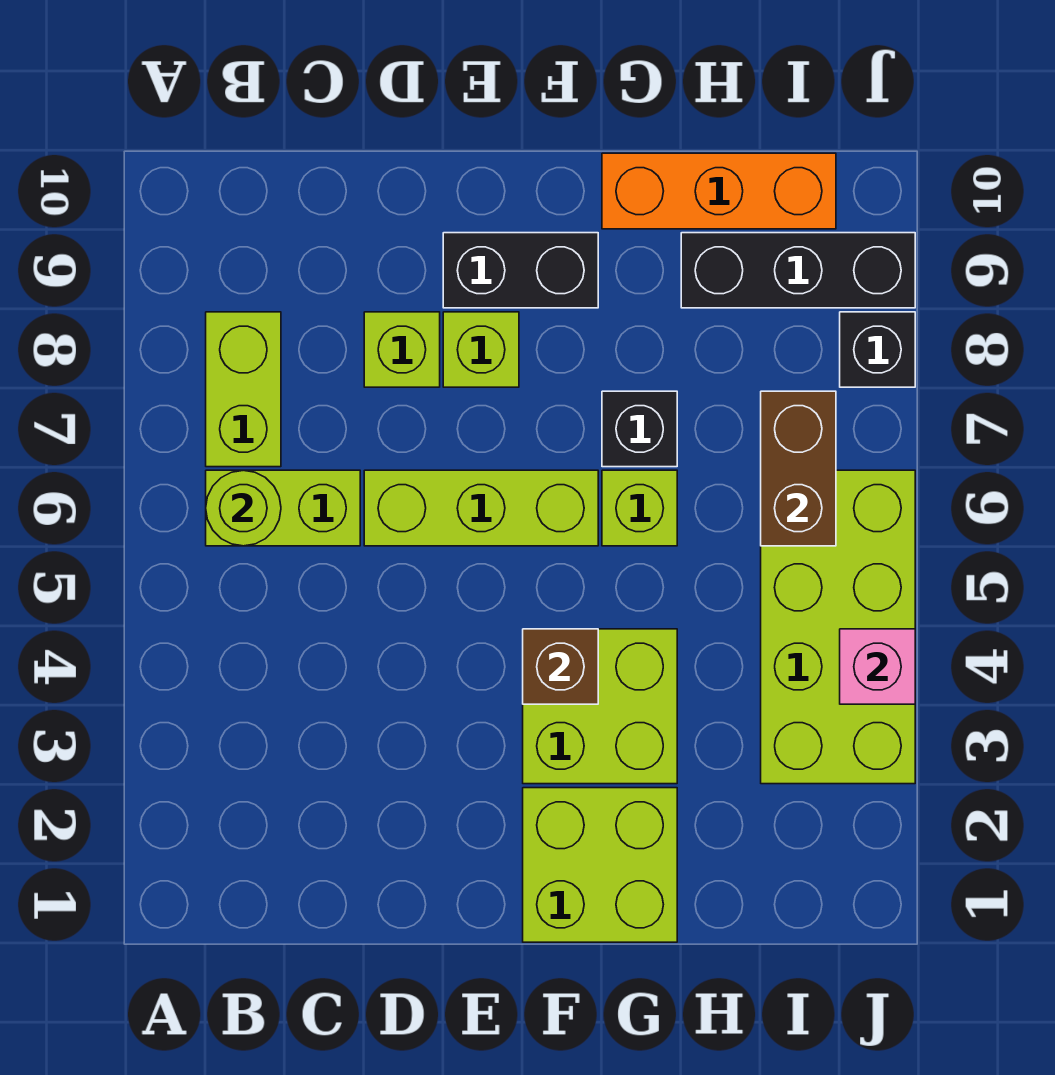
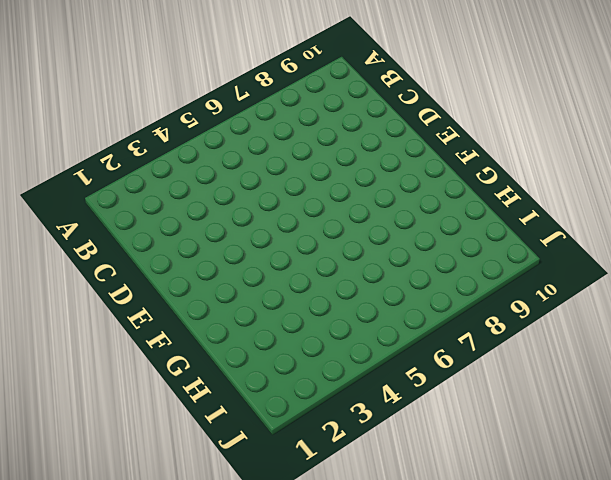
none -> lime 1x2 brick [206,470,360,546]
none -> lime 1x2 brick [206,312,281,467]
none -> lime 1x3 brick [364,470,598,546]

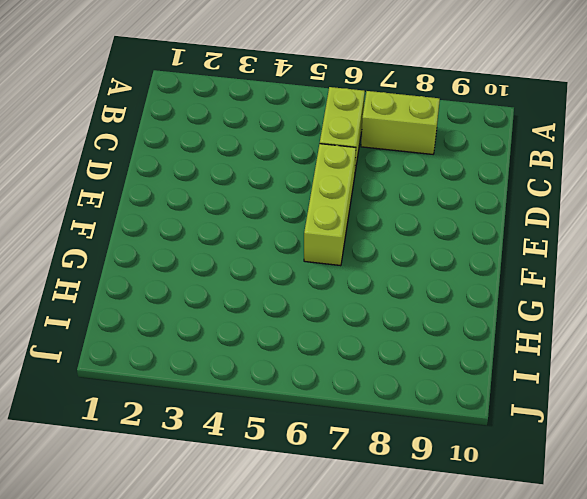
none -> lime 1x1 brick [364,312,440,387]
none -> lime 1x1 brick [443,312,519,387]
none -> black 1x2 brick [443,233,598,308]

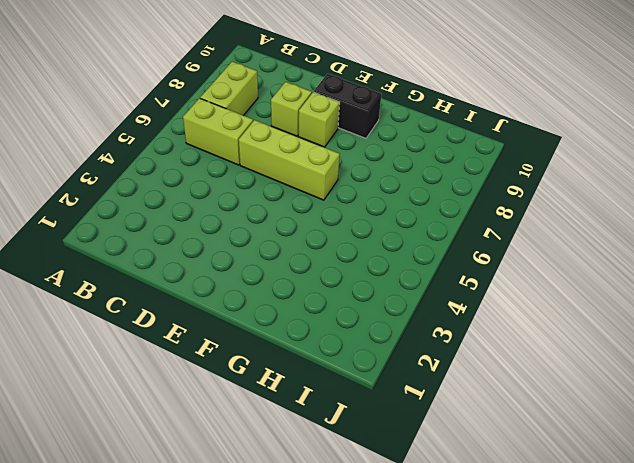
none -> lime 2x2 brick [523,788,677,942]
none -> lime 2x2 brick [523,629,677,784]
none -> lime 1x1 brick [602,470,677,546]

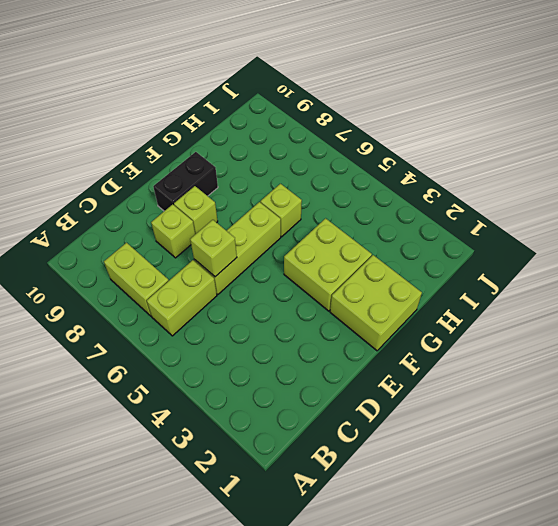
lime 1x1 brick [190,220,237,277] -> none
none -> black 1x1 brick [602,391,677,467]
none -> orange 1x3 brick [602,153,836,229]
none -> black 1x3 brick [681,233,915,308]

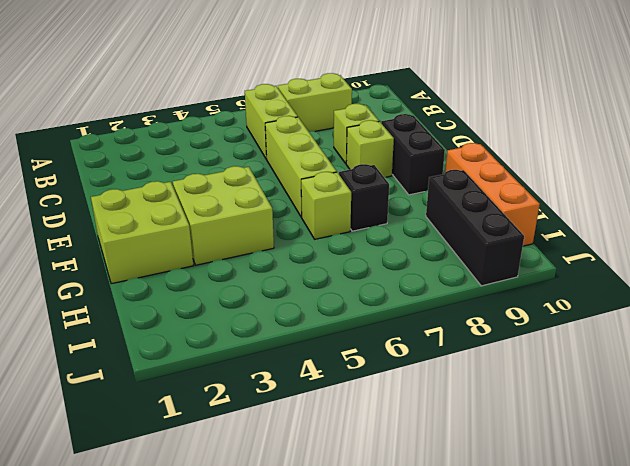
none -> lime 2x4 brick [761,470,915,784]
none -> black 1x1 brick [840,312,915,387]
none -> lime 1x1 round brick [206,470,281,546]

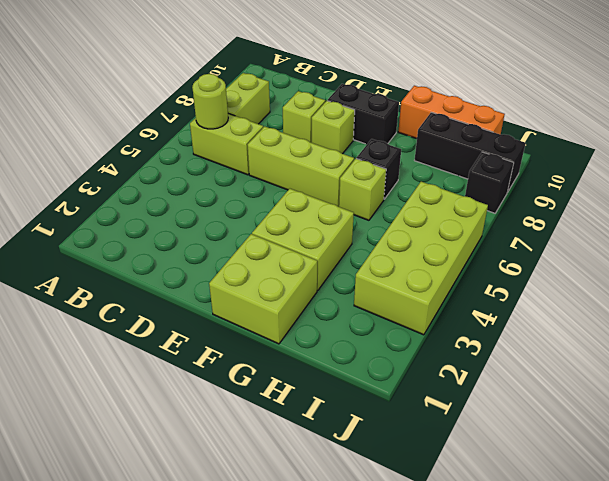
none -> brown 1x1 brick [523,629,598,704]
none -> brown 1x2 brick [761,391,836,546]
none -> pink 1x1 brick [840,629,915,704]

